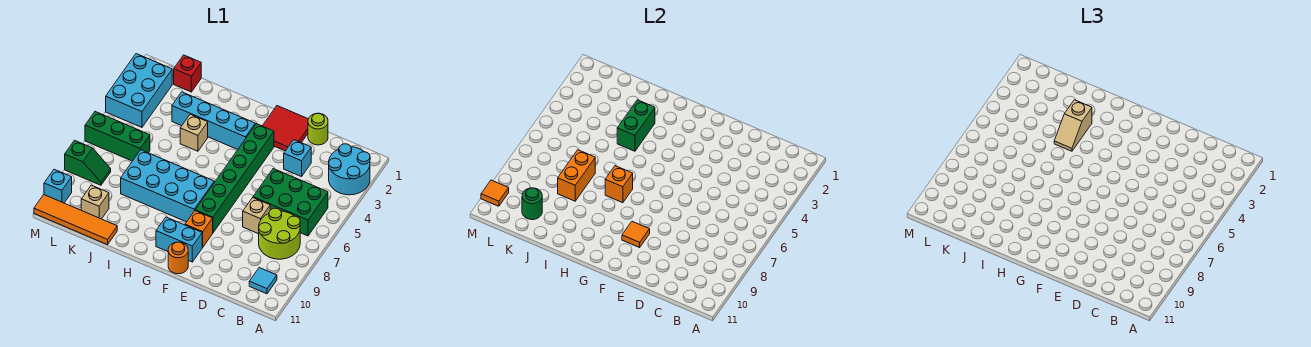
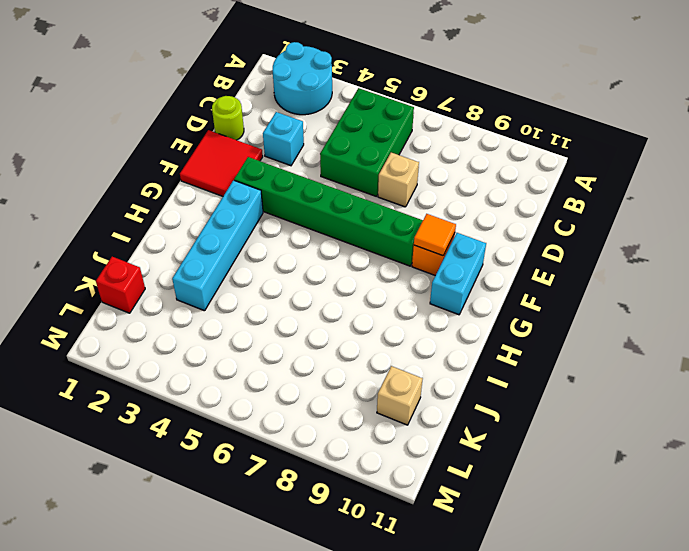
none -> lime 2x2 round brick [259,208,300,259]
none -> cyan 1x1 tile [249,268,277,294]
none -> orange 1x1 round brick [168,242,188,274]

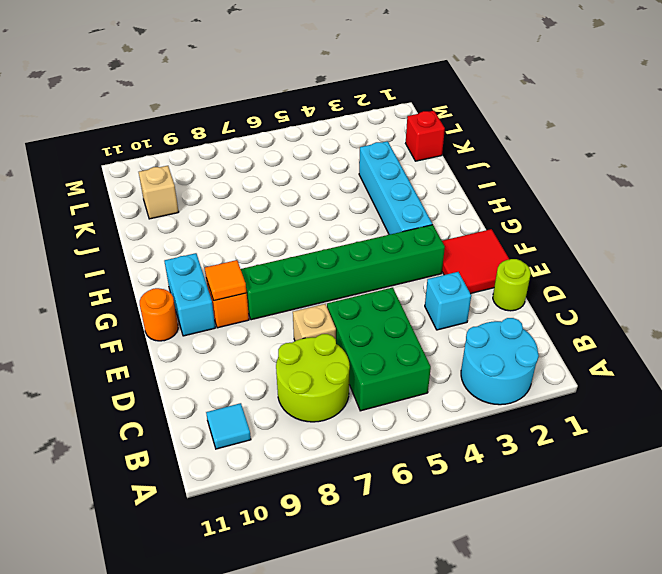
none -> cyan 2x4 brick [121,150,214,222]
none -> tan 1x1 brick [180,114,208,151]
none -> orange 1x4 tile [34,195,117,245]

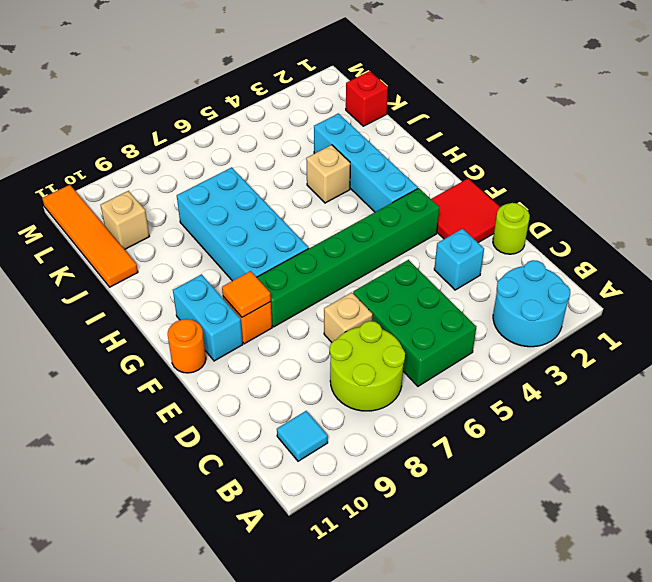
none -> green 1x3 brick [85,112,150,161]
none -> cyan 2x3 brick [106,54,172,127]
none -> green 1x2 slope [65,140,111,185]

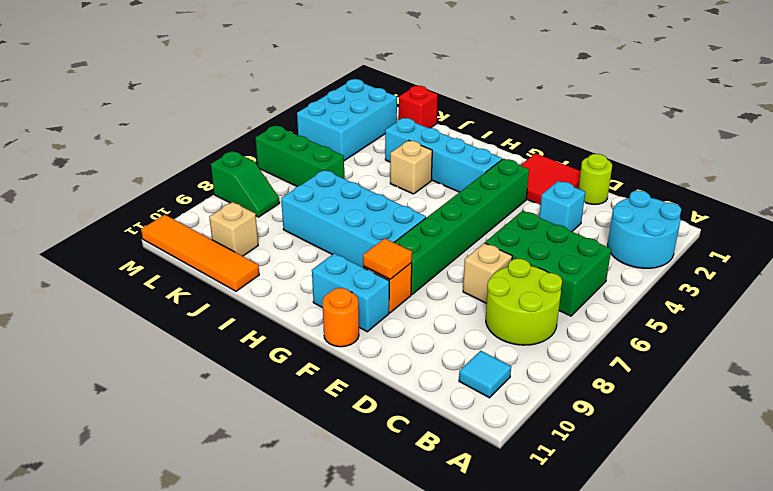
none -> cyan 1x1 brick [44,169,72,203]
none -> orange 1x1 brick [605,166,633,203]
none -> green 1x2 brick [617,100,655,151]

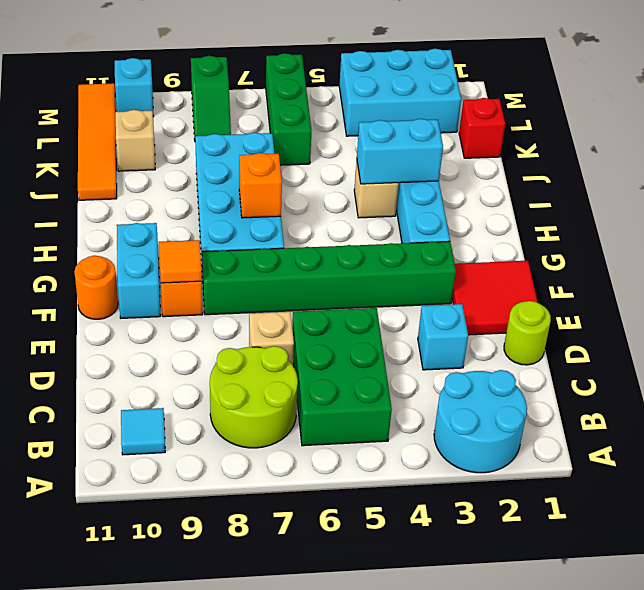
cyan 1x2 brick [357,119,443,184] -> green 1x2 brick [617,100,655,151]
none -> orange 1x2 brick [558,150,595,201]
none -> green 1x1 round brick [522,188,542,220]
none -> orange 1x1 tile [481,180,509,206]

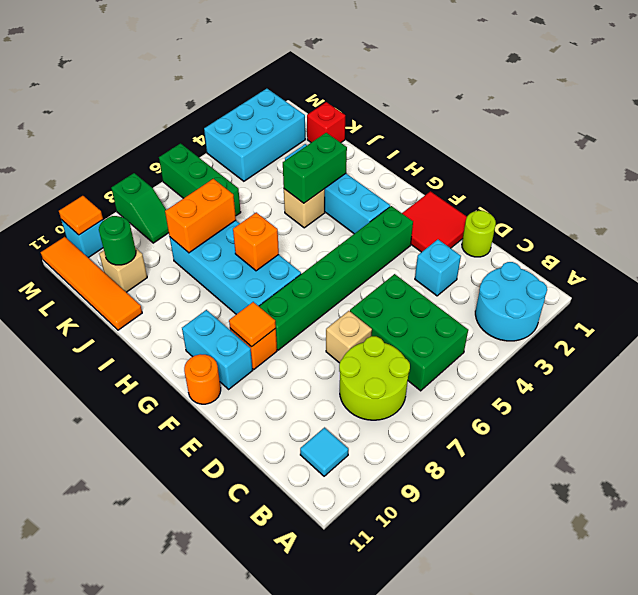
none -> tan 1x2 slope [1054,100,1092,151]

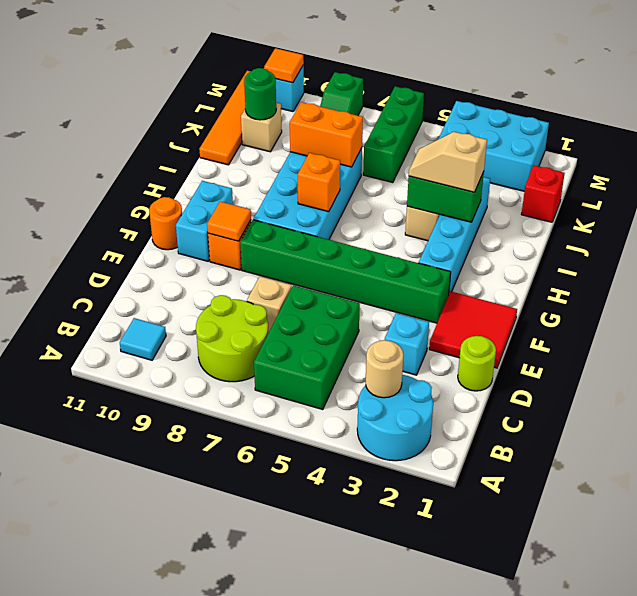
tan 1x1 round brick [366,340,403,398] -> none

